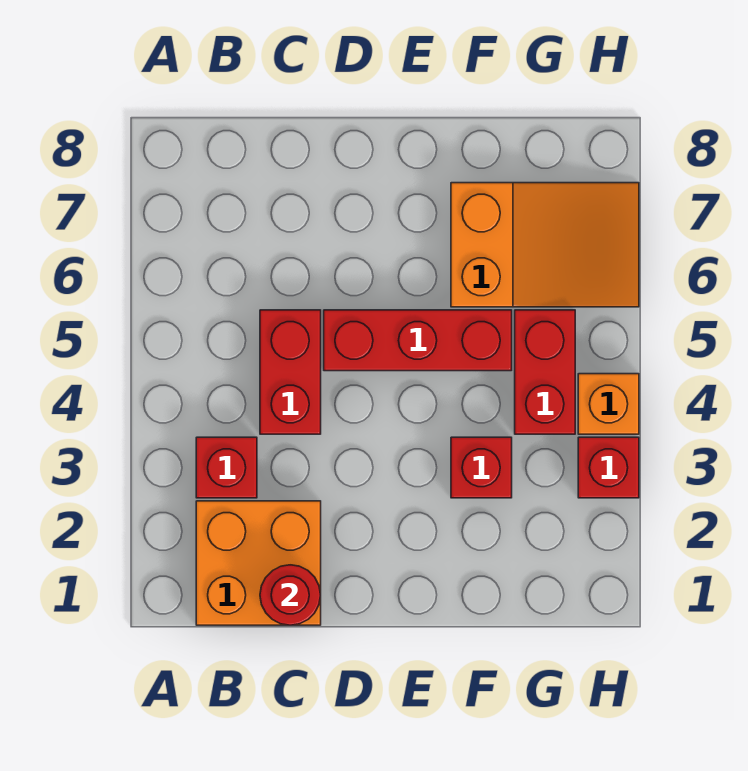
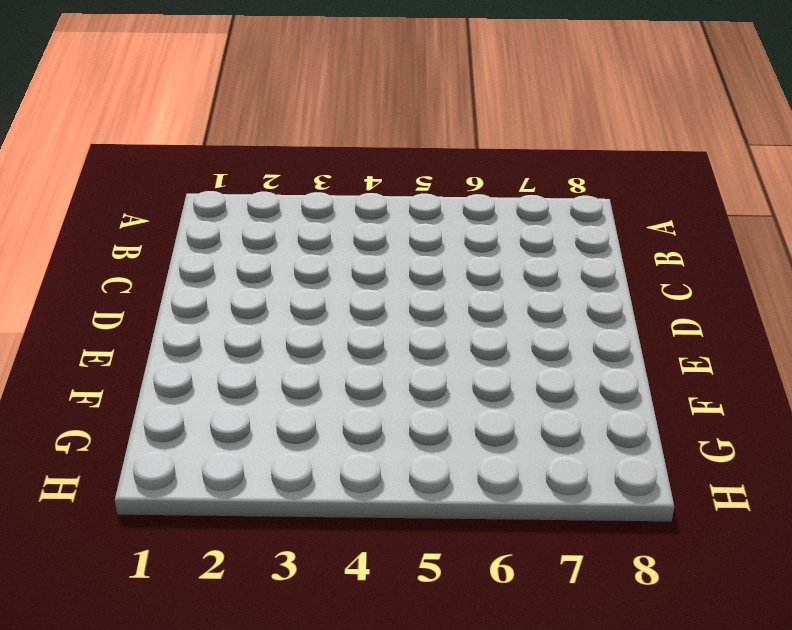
none -> orange 2x2 brick [196,501,321,625]
none -> red 1x1 brick [196,437,257,498]

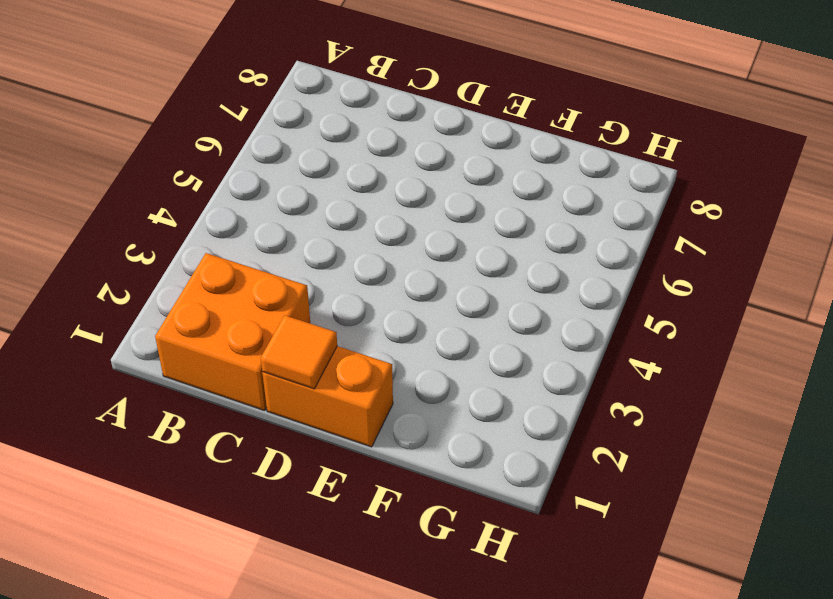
orange 1x2 brick [262,346,393,447] -> none
orange 1x1 tile [261,315,337,389] -> none
none -> red 1x1 brick [196,437,257,498]
none -> red 1x2 brick [260,310,321,434]

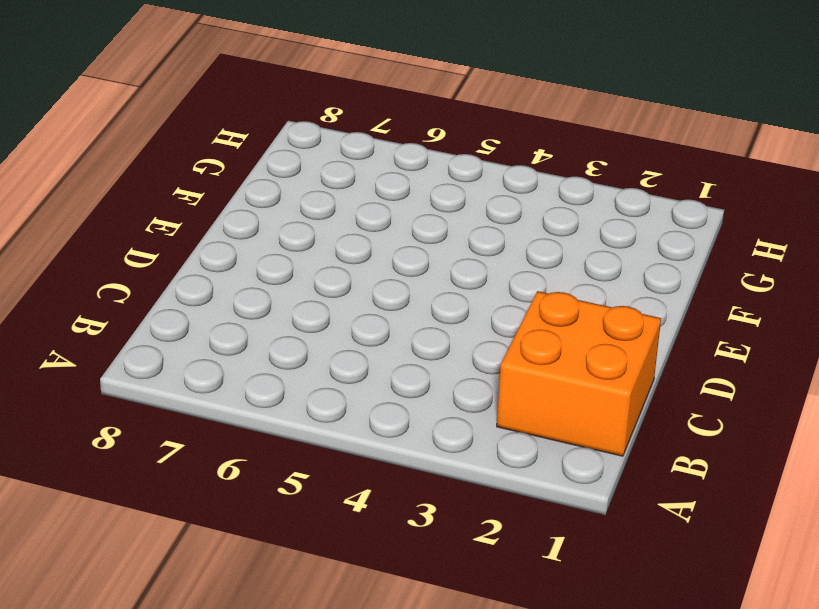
none -> red 1x1 brick [196,437,257,498]
none -> red 1x2 brick [260,310,321,434]

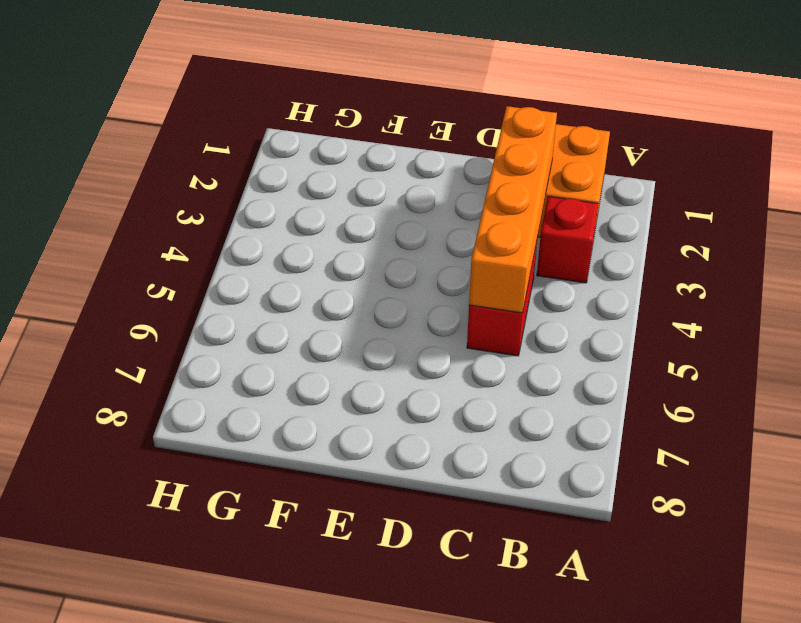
orange 1x4 brick [469,106,557,313] -> none
none -> red 1x3 brick [324,310,512,371]
none -> red 1x1 brick [451,437,512,498]

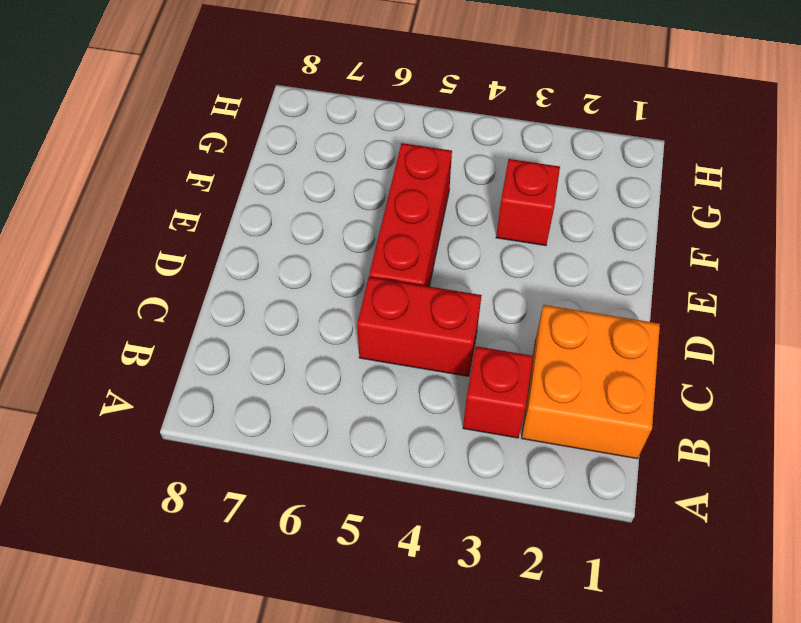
none -> orange 2x3 slope [451,183,639,307]
none -> red 1x2 brick [515,310,575,434]

